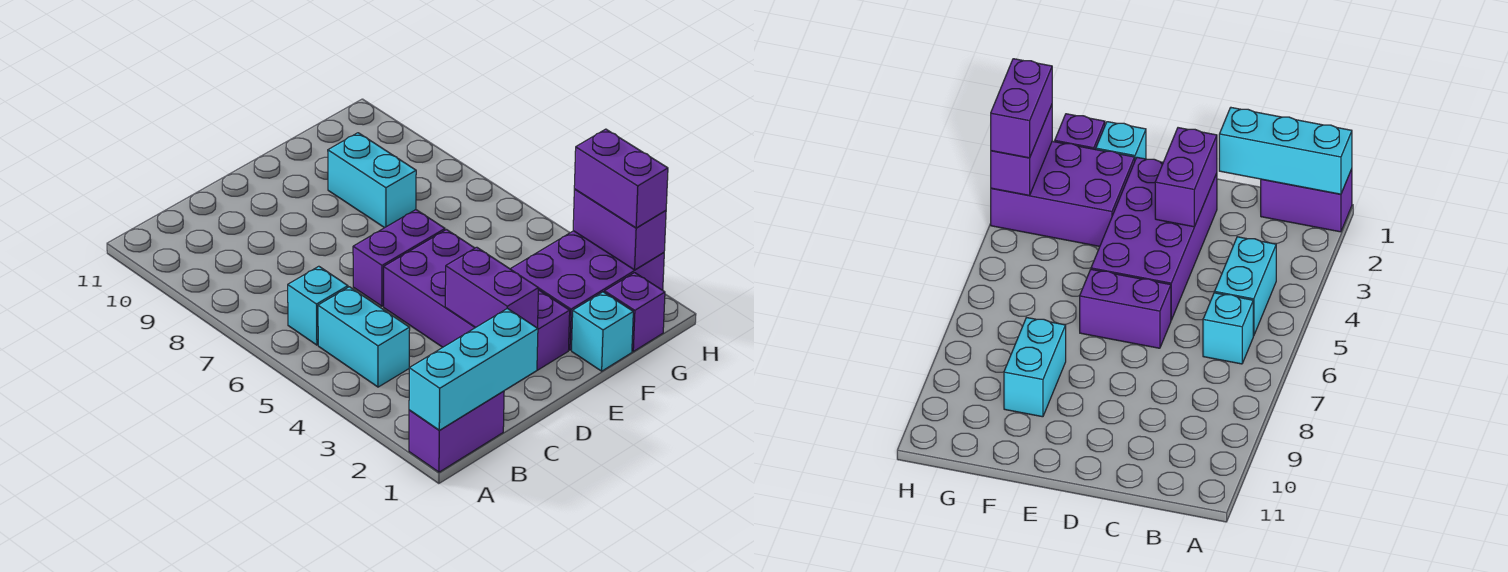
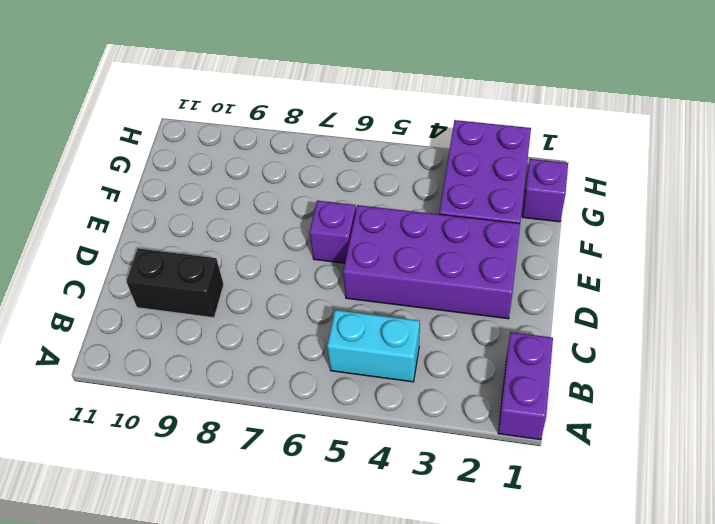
black 1x2 brick [126,249,224,318] -> none
purple 1x1 brick [310,201,356,263] -> purple 1x2 brick [353,210,445,306]
none -> cyan 1x1 brick [288,266,348,345]
none -> cyan 1x1 brick [572,292,633,371]
none -> cyan 1x2 brick [328,133,416,228]

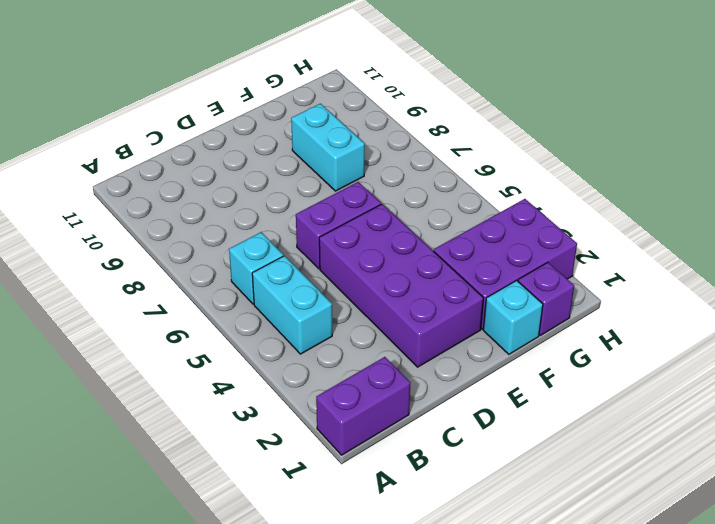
none -> cyan 1x3 brick [409,308,538,430]
none -> purple 1x2 brick [445,247,538,328]
none -> purple 1x2 brick [573,189,666,270]

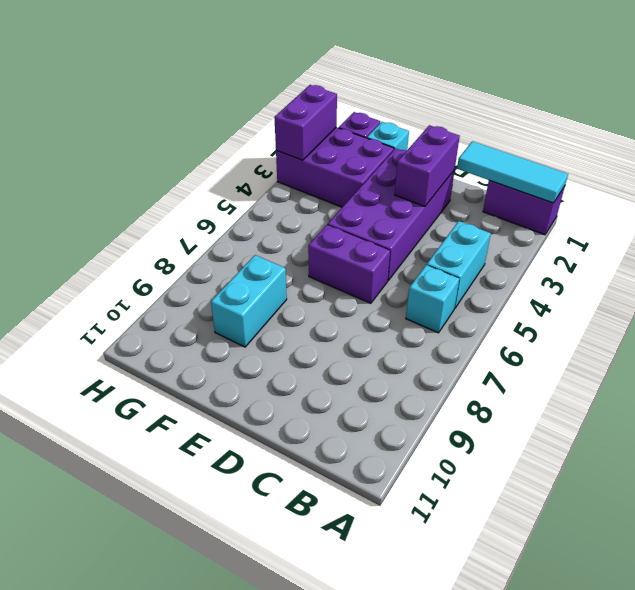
cyan 1x3 tile [457,141,568,203] -> cyan 1x3 brick [409,308,538,430]
none -> purple 1x2 brick [574,129,668,228]

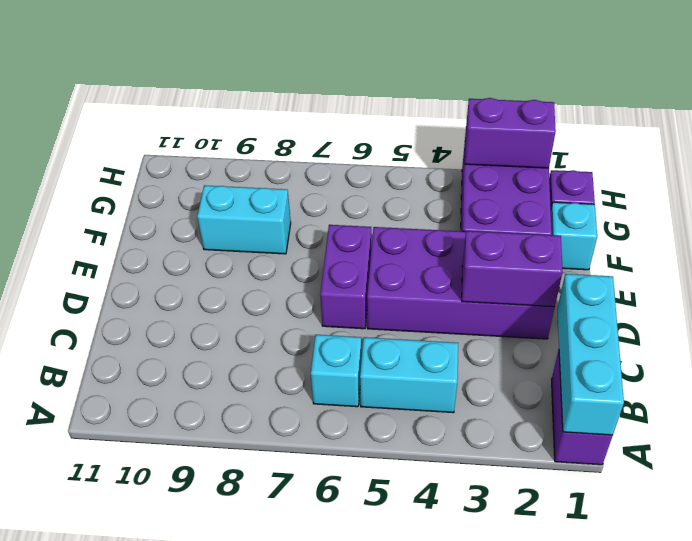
none -> purple 1x2 brick [574,129,668,228]

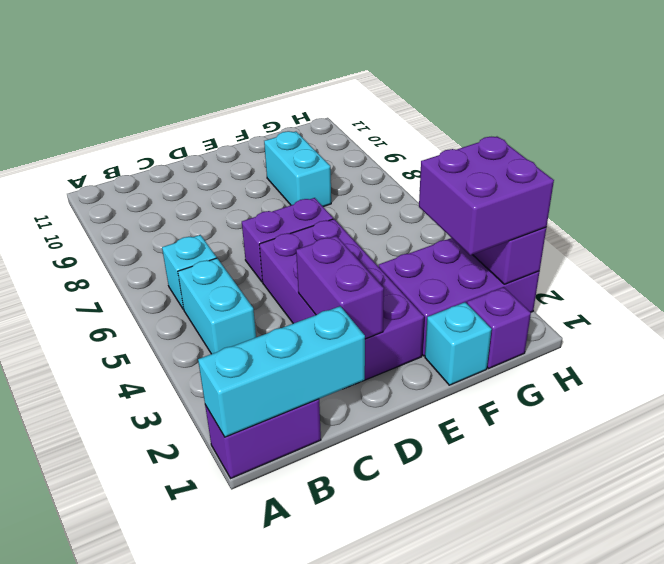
purple 2x2 brick [419,137,554,255] -> purple 1x2 brick [574,129,668,228]

